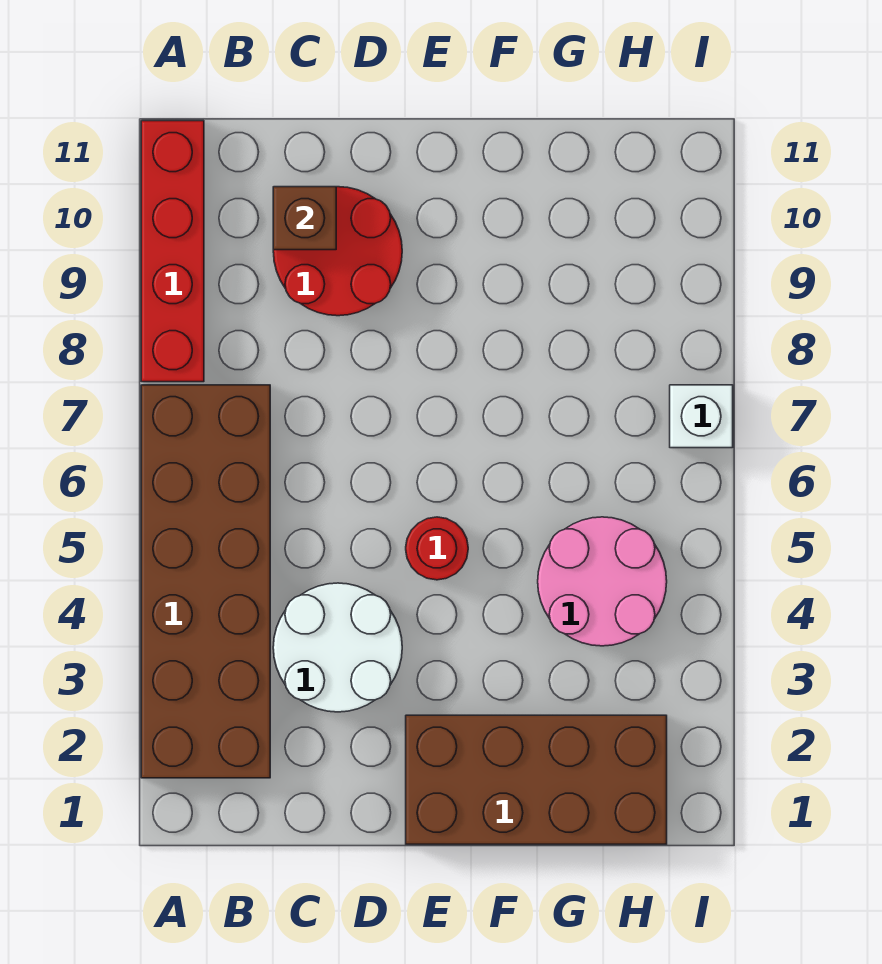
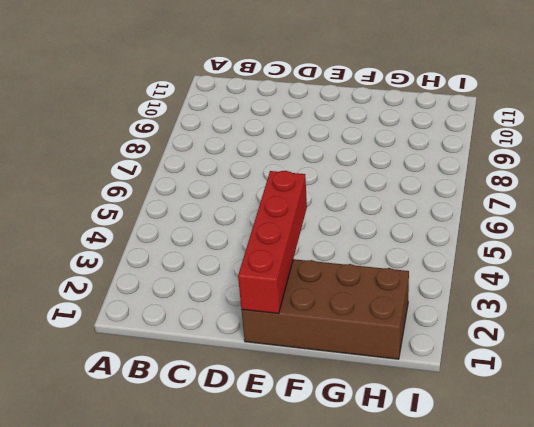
red 1x4 brick [238,171,307,314] -> red 1x4 brick moved to [141,121,204,382]
none -> brown 2x6 brick [141,385,270,778]
none -> white 2x2 round brick [273,583,402,712]

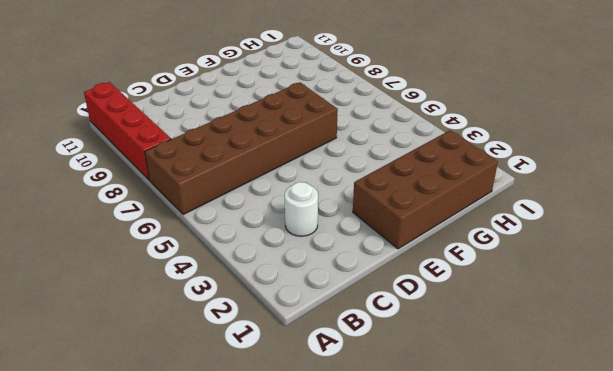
brown 2x6 brick [145,82,338,215] -> brown 2x6 brick turned to [141,385,270,778]
white 1x1 round brick [285,182,318,236] -> white 2x2 round brick [273,583,402,712]
none -> red 2x2 round brick [273,187,402,316]
none -> red 1x1 round brick [406,517,468,580]

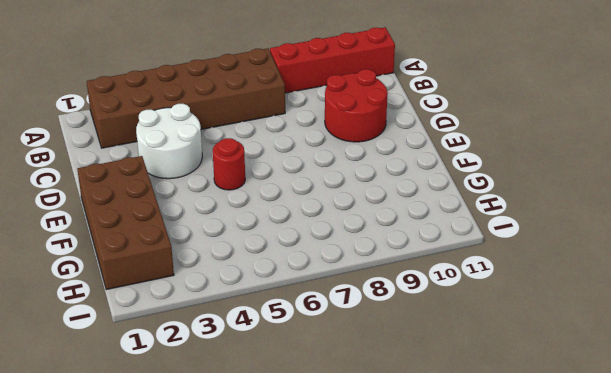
none -> pink 2x2 round brick [538,517,667,646]
none -> white 1x1 brick [670,385,733,448]

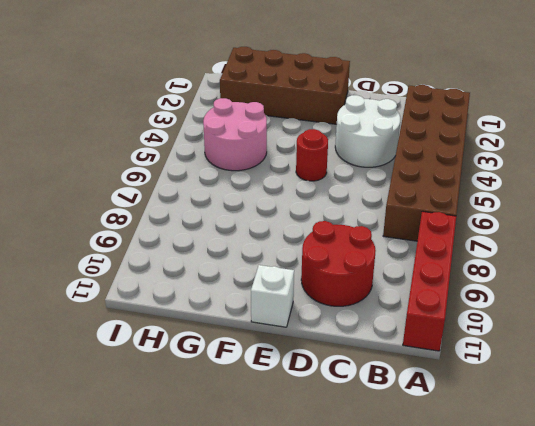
white 1x1 brick [251,265,294,327] -> white 1x1 brick moved to [670,385,733,448]
none -> brown 1x1 brick [273,187,336,250]

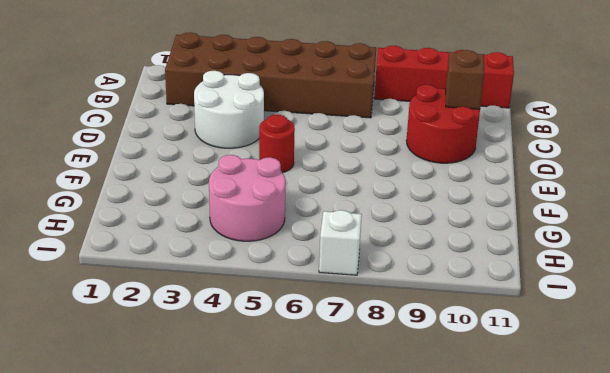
none -> brown 2x4 brick [406,715,667,844]

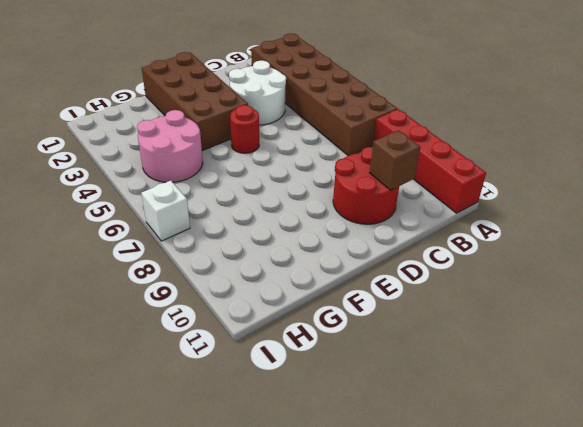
brown 2x4 brick [142,52,248,151] -> brown 2x4 brick turned to [406,715,667,844]

